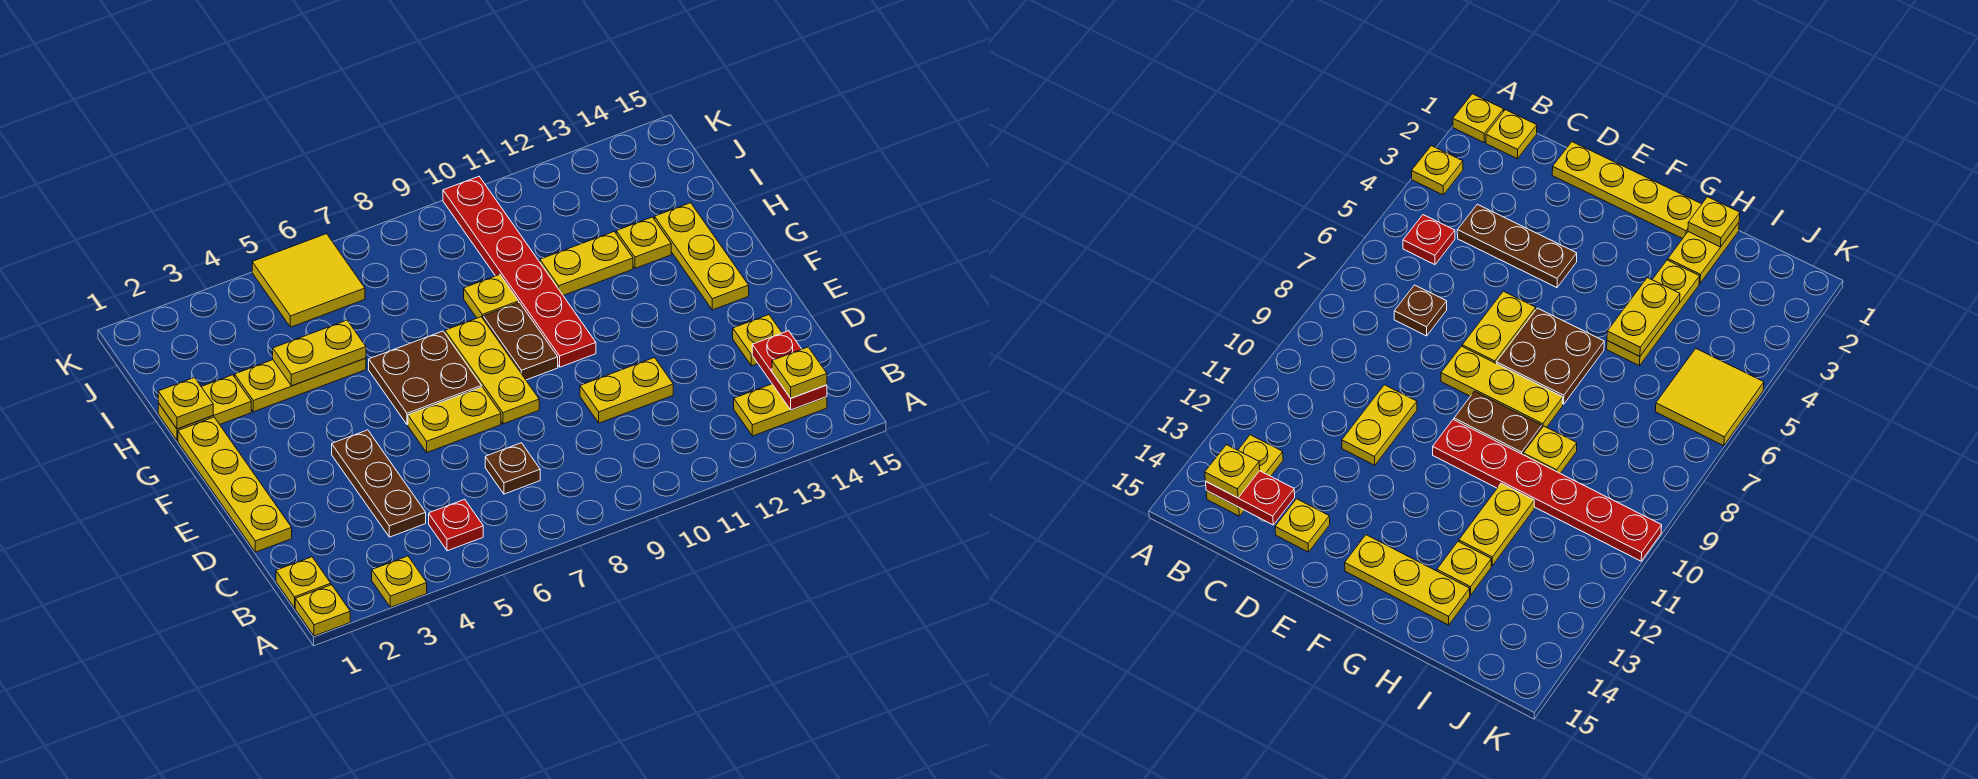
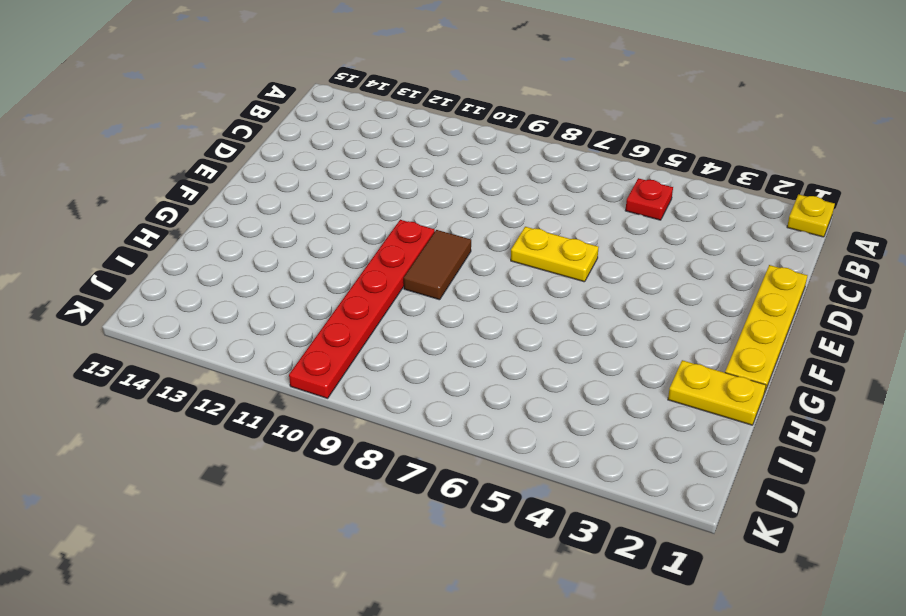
brown 1x2 tile [404,230,471,300] -> brown 1x2 plate [483,302,558,380]
none -> yellow 1x1 plate [372,556,427,607]
none -> yellow 1x1 plate [276,557,331,608]
none -> yellow 1x2 plate [734,384,827,436]

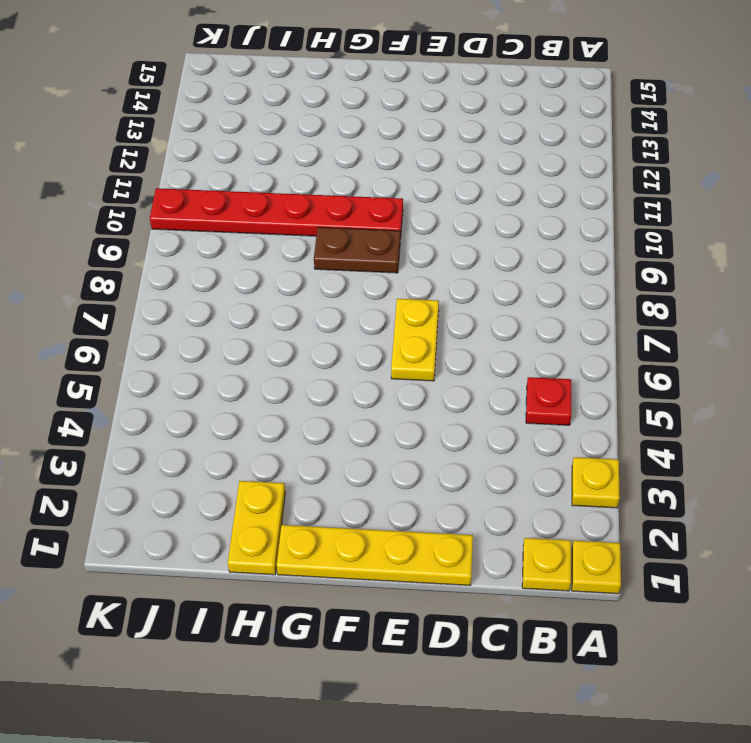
none -> yellow 1x2 plate [734,384,827,436]
none -> brown 1x3 plate [332,430,426,537]
none -> brown 1x1 plate [485,443,540,494]

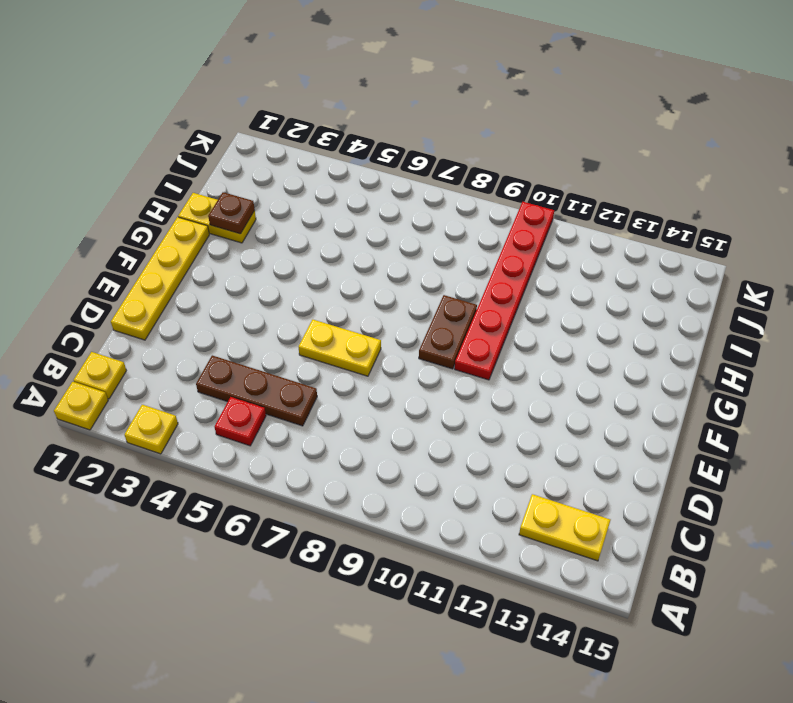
brown 1x3 plate [196,355,317,426] -> brown 1x3 plate turned to [332,430,426,537]
brown 1x1 plate [208,192,255,234] -> brown 1x1 plate moved to [485,443,540,494]
none -> yellow 1x2 plate [580,358,673,423]
none -> yellow 1x1 plate [733,315,782,366]
none -> yellow 1x3 plate [445,317,539,424]

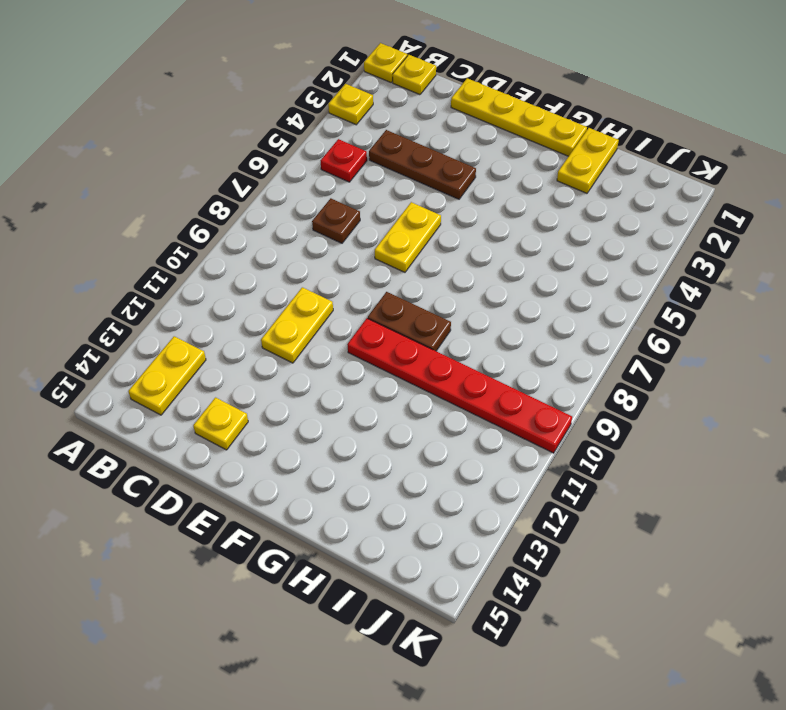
none -> yellow 1x3 plate [445,317,539,424]
none -> brown 2x2 plate [369,331,481,425]
none -> yellow 1x3 plate [654,203,749,310]

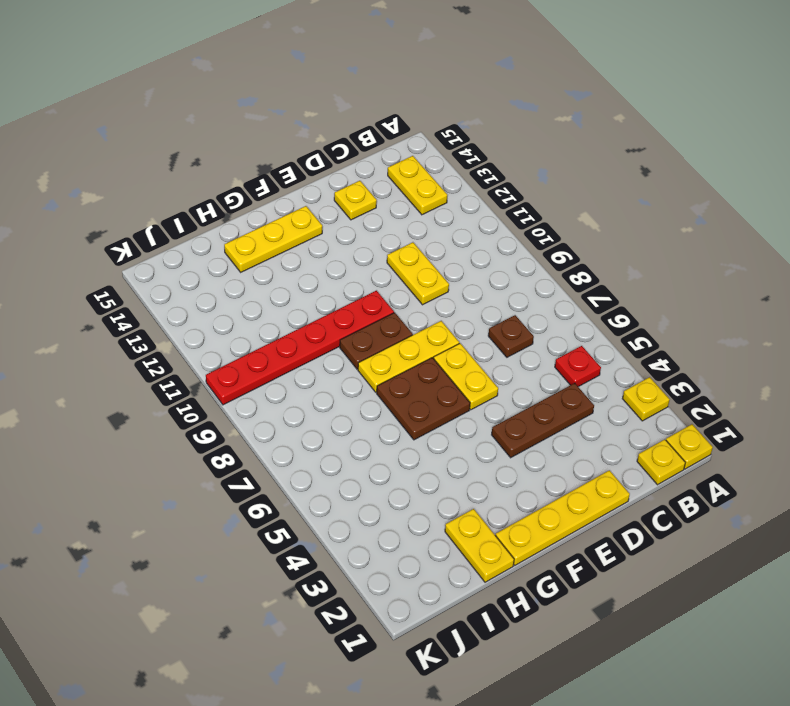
none -> yellow 1x3 plate [235,358,366,412]
none -> yellow 1x1 plate [464,275,519,318]
none -> yellow 1x2 plate [540,232,633,295]

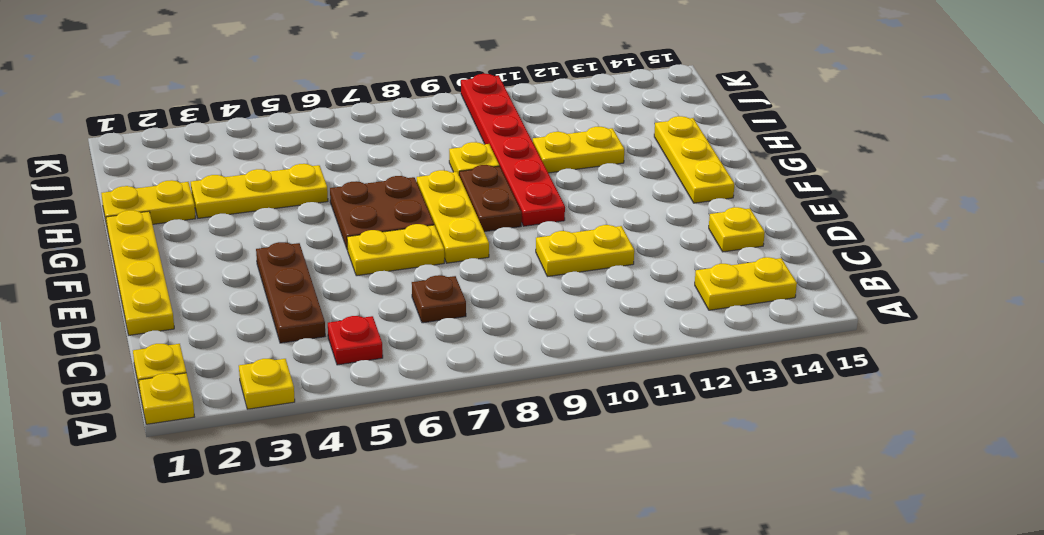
none -> yellow 1x1 plate [616,217,671,268]
none -> yellow 2x2 tile [252,234,365,327]
none -> red 1x2 plate [752,331,827,410]

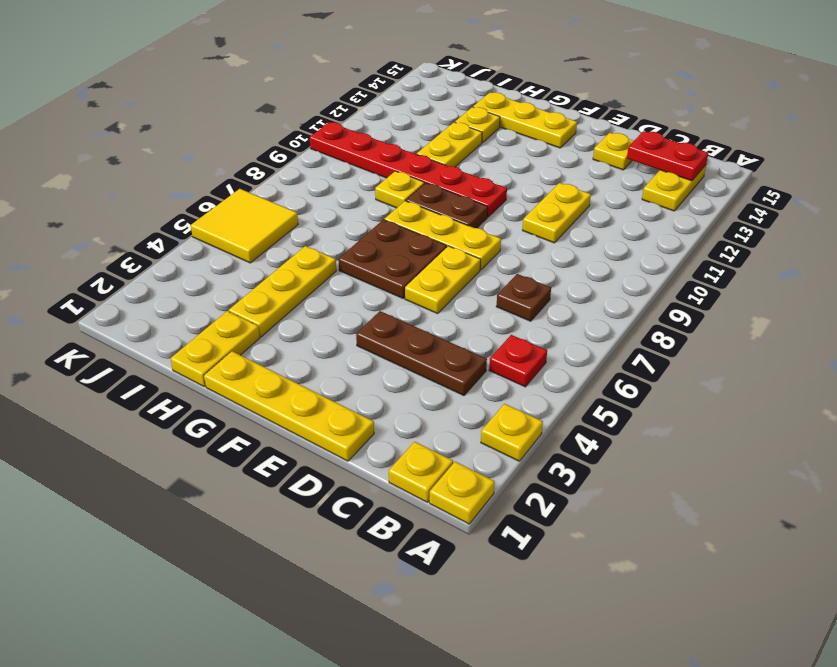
none -> yellow 1x1 plate [158,378,213,429]
none -> yellow 1x2 plate [273,320,366,386]
none -> yellow 1x1 plate [772,347,827,398]

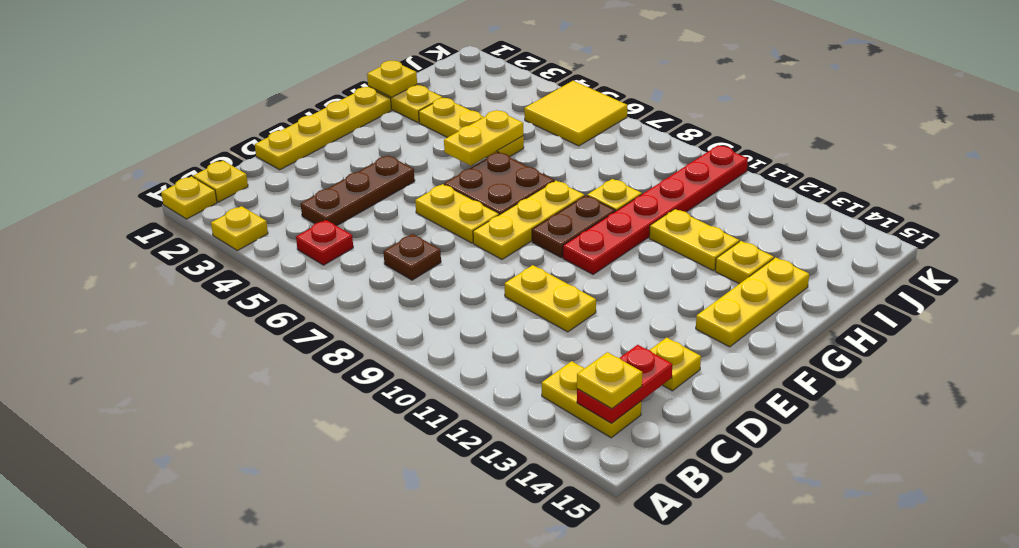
yellow 1x2 plate [444,110,524,166] -> yellow 1x2 plate turned to [273,320,366,386]

